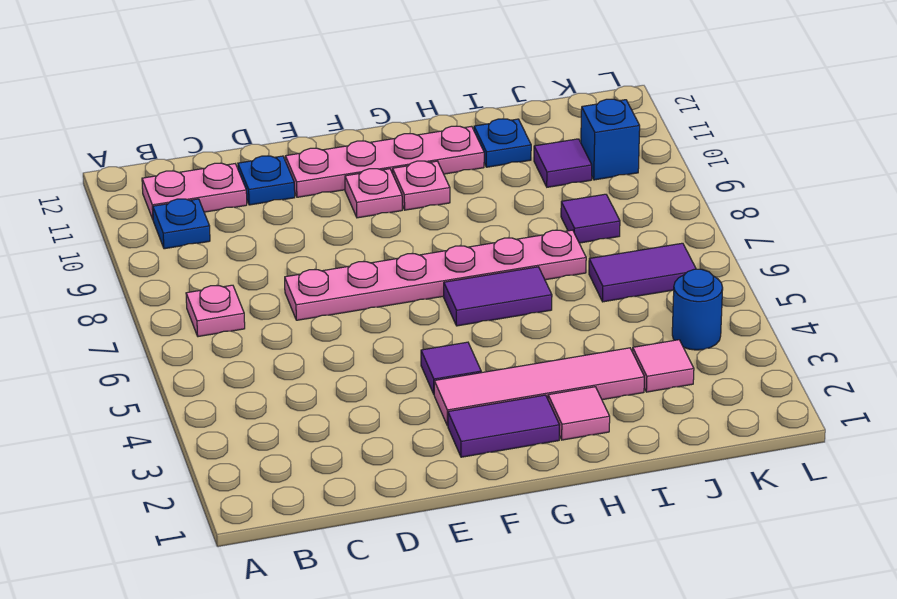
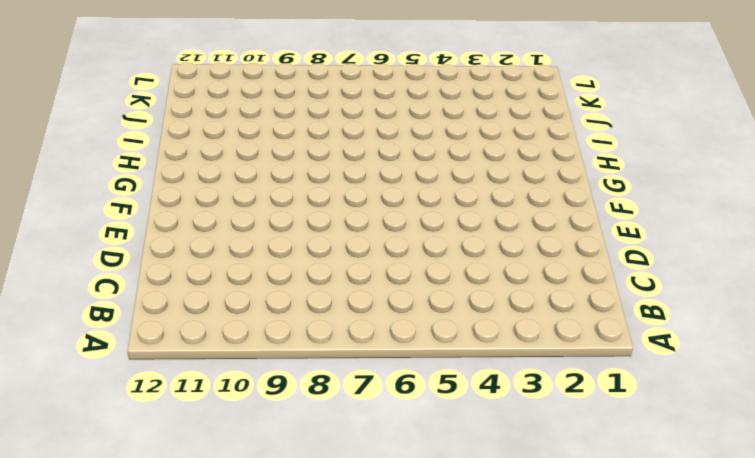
none -> pink 1x1 plate [186,285,245,337]
none -> blue 1x1 plate [153,199,210,249]
none -> pink 1x2 plate [142,163,247,219]

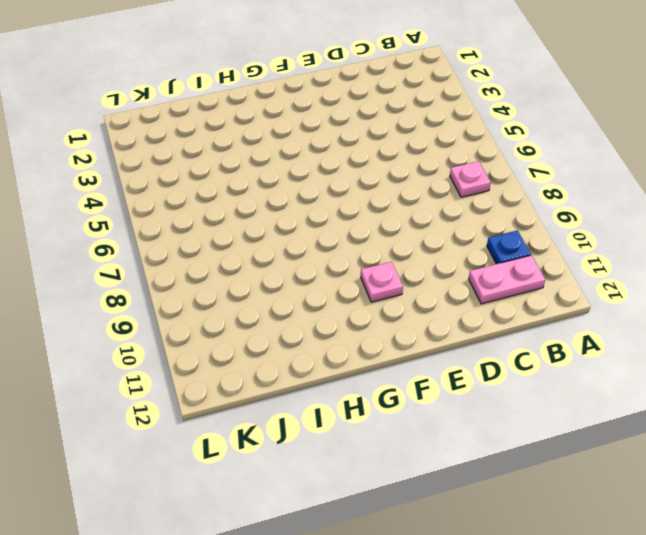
none -> pink 1x6 plate [285,230,586,320]
none -> blue 1x1 plate [238,156,295,205]
none -> pink 1x4 plate [285,126,484,197]

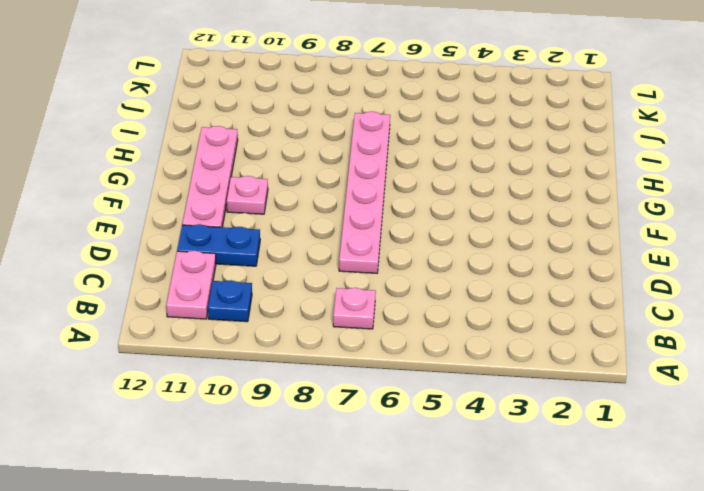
blue 1x2 plate [177,224,260,266] -> blue 1x1 plate [238,156,295,205]
none -> purple 1x2 tile [448,395,559,457]
none -> pink 1x4 tile [434,348,644,426]
none -> purple 1x1 tile [421,342,481,394]

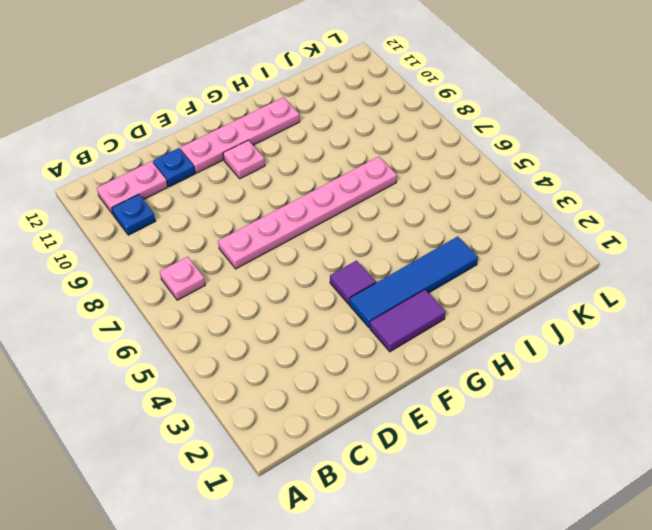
blue 1x4 tile [350,236,478,328] -> pink 1x4 tile [434,348,644,426]
none -> purple 1x2 tile [444,267,552,326]
none -> pink 1x1 plate [393,161,450,210]
none -> pink 1x1 tile [548,387,610,440]

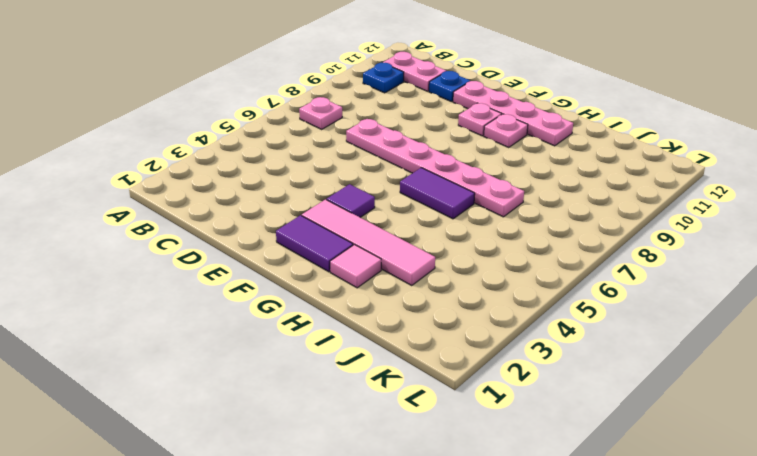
none -> blue 1x1 plate [474,119,531,167]
none -> pink 1x1 tile [633,340,694,392]
none -> purple 1x2 tile [589,243,696,302]

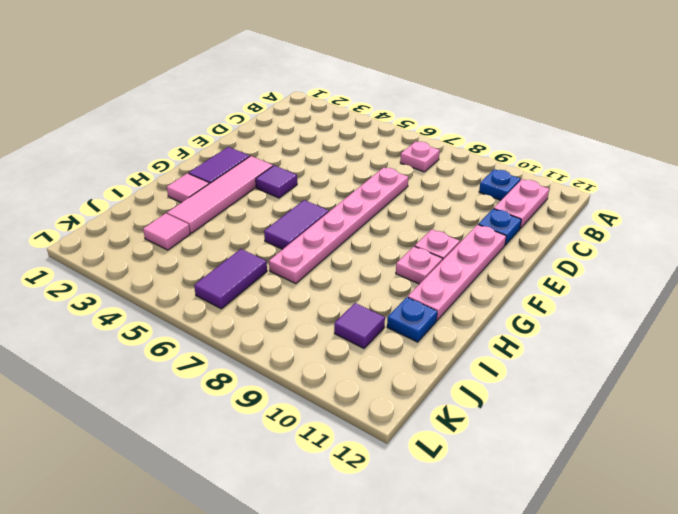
none -> purple 1x1 tile [561,194,620,243]
none -> blue 1x1 round brick [672,269,723,350]
none -> blue 1x1 brick [581,99,640,180]

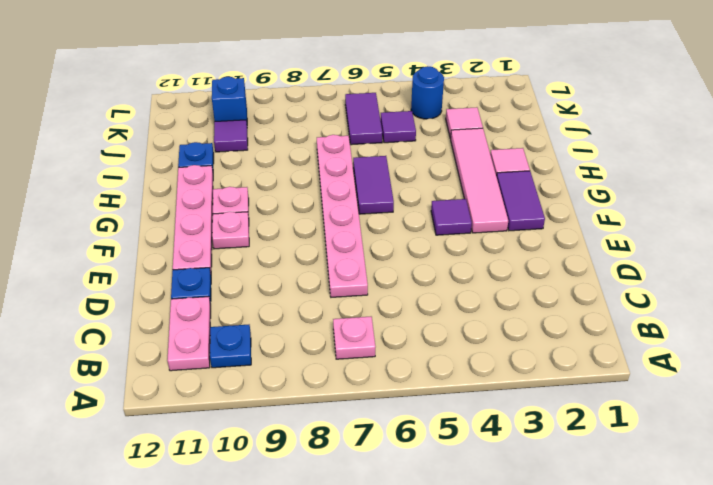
purple 1x1 tile [381,111,416,143] -> purple 1x1 tile moved to [561,194,620,243]

